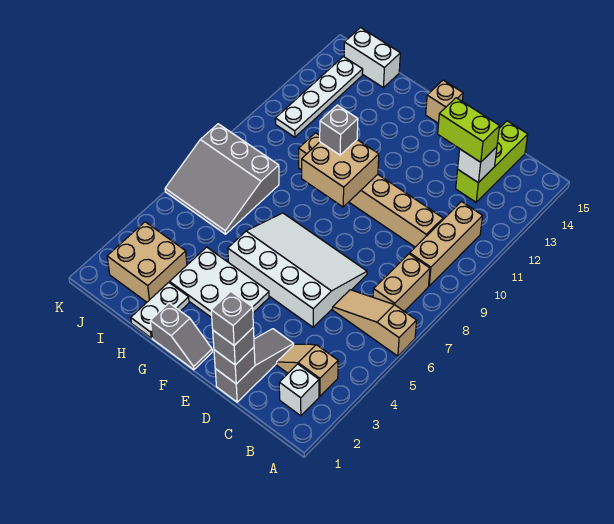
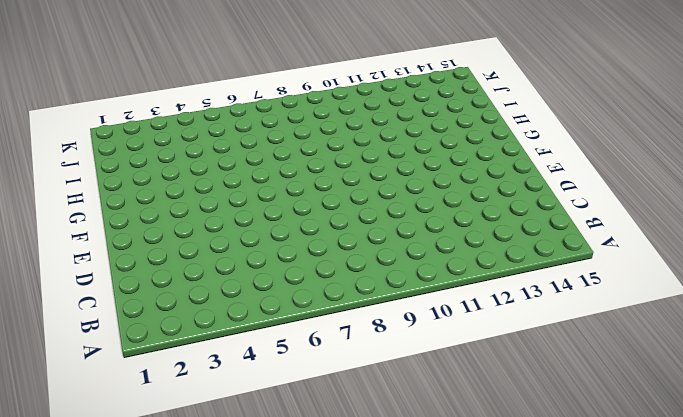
none -> tan 1x3 slope [333,290,417,356]
none -> white 1x1 brick [279,364,319,416]
none -> tan 1x2 slope [277,344,338,397]

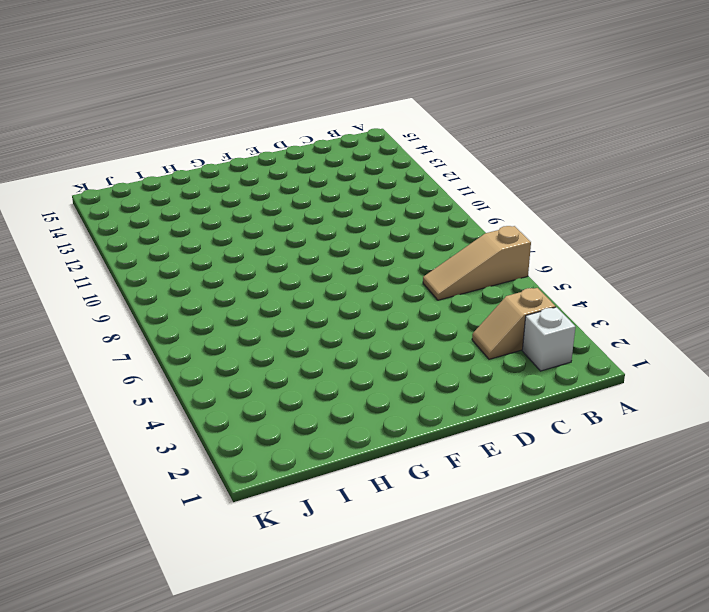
none -> tan 1x2 brick [373,254,430,311]
none -> tan 1x3 brick [410,202,482,286]
none -> tan 1x6 brick [299,133,443,247]

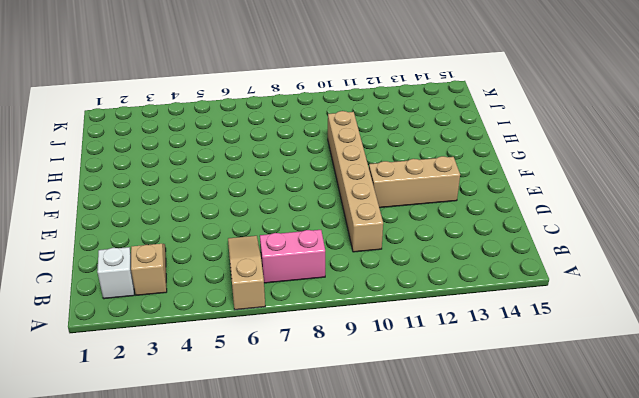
pink 1x2 brick [260,230,325,283] -> tan 1x2 brick [373,254,430,311]
tan 1x3 brick [369,156,460,208] -> tan 1x3 brick moved to [410,202,482,286]
none -> lime 1x3 brick [456,121,528,202]
none -> grey 1x3 slope [215,329,294,402]
none -> white 3x4 slope [228,213,367,327]

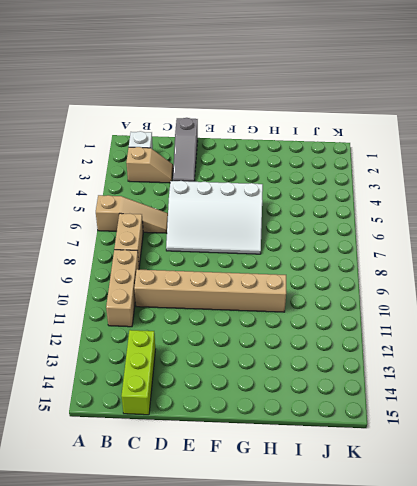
none -> grey 1x2 slope [150,303,212,370]
none -> white 2x3 plate [170,247,269,318]
none -> tan 1x1 brick [426,80,463,123]

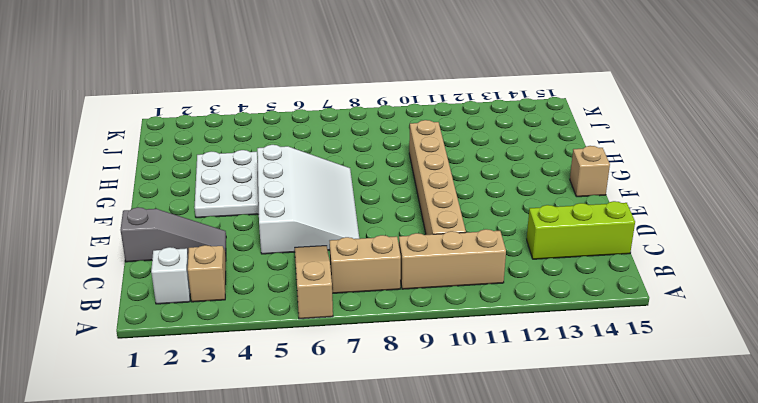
none -> grey 1x2 slope [150,303,212,370]
none -> white 1x2 plate [131,282,189,338]
none -> tan 2x2 brick [107,222,187,302]

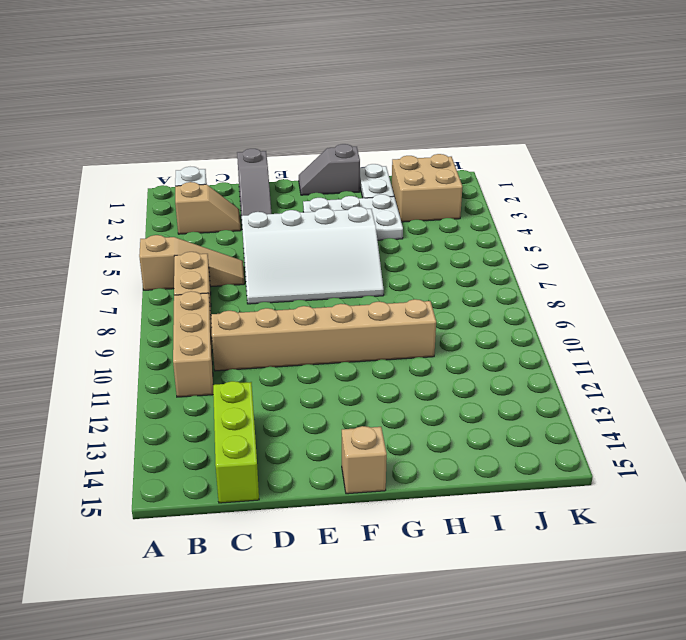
none -> grey 3x3 slope [165,124,279,234]
none -> white 1x2 brick [344,28,400,88]
none -> white 1x4 plate [275,57,363,137]

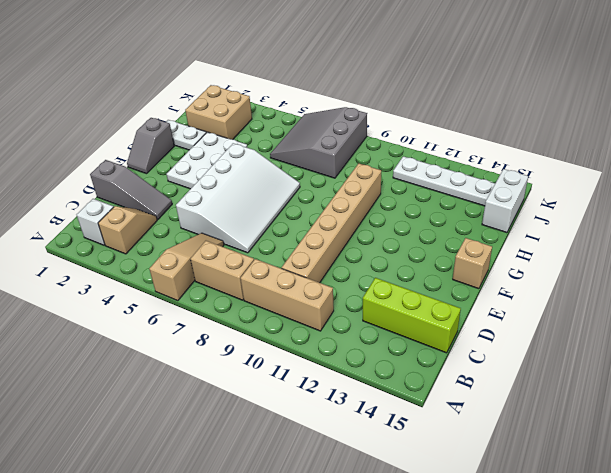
none -> white 1x1 brick [458,147,497,183]
none -> grey 1x1 brick [214,347,255,384]
none -> tan 2x2 brick [302,140,379,207]

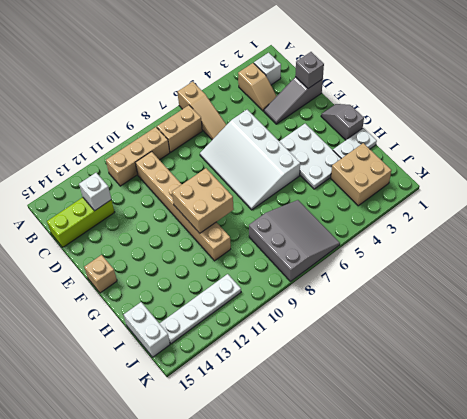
none -> lime 1x2 brick [438,98,499,162]
none -> grey 1x1 brick [213,328,254,365]
none -> grey 1x1 brick [320,105,358,155]

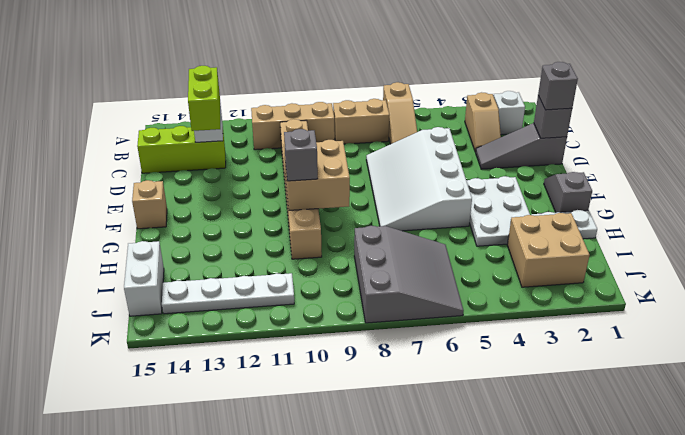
none -> grey 1x1 brick [211,291,253,345]

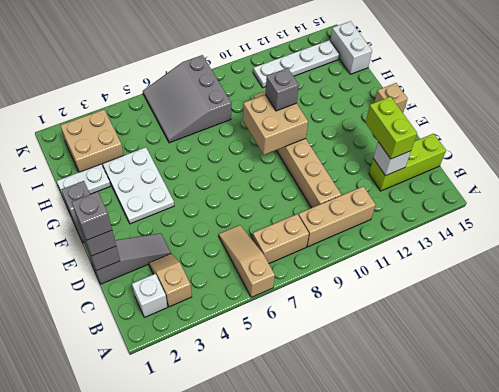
none -> white 3x4 slope [228,213,367,327]

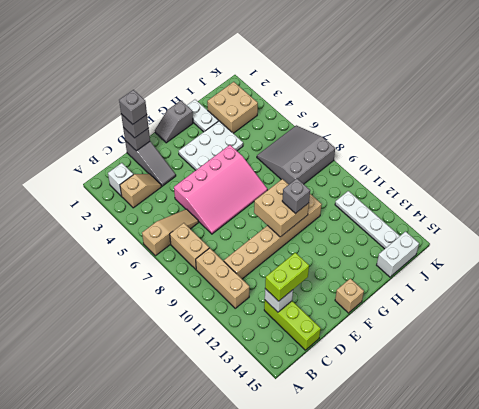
pink 3x4 slope [174,145,267,234] -> white 3x4 slope [228,213,367,327]

